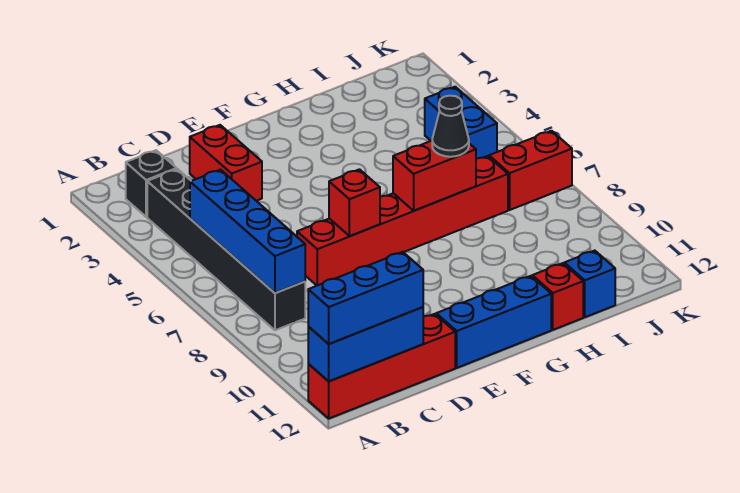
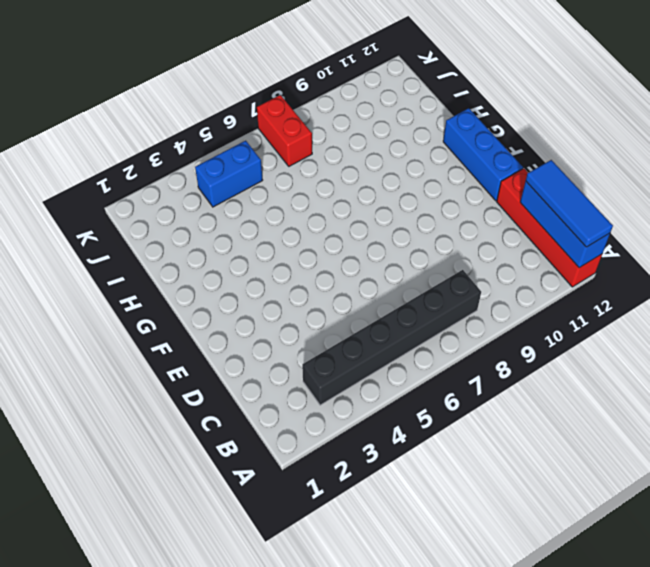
blue 1x3 tile [526,160,613,247] -> blue 1x3 brick [308,252,423,344]
none -> black 1x1 brick [126,150,177,217]
none -> red 1x2 brick [190,125,262,201]
none -> red 1x6 brick [297,156,508,285]

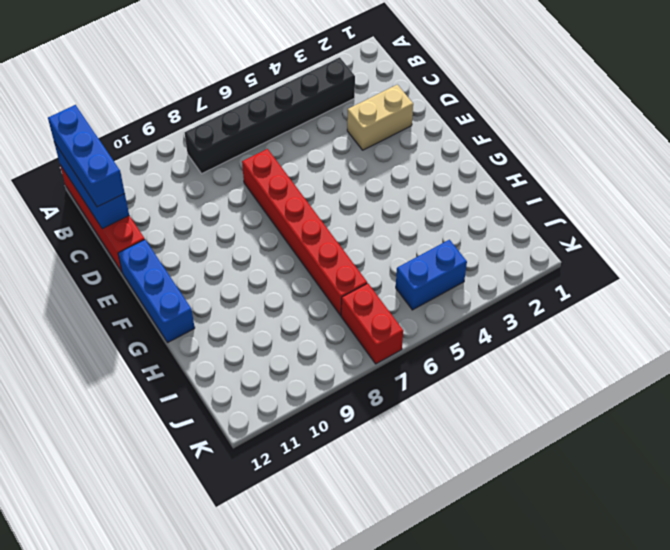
tan 1x2 brick [347,85,413,150] -> red 1x2 brick [190,125,262,201]
none -> black 1x1 brick [126,150,177,217]
none -> red 1x1 brick [532,263,583,330]
none -> blue 1x1 brick [564,251,615,317]

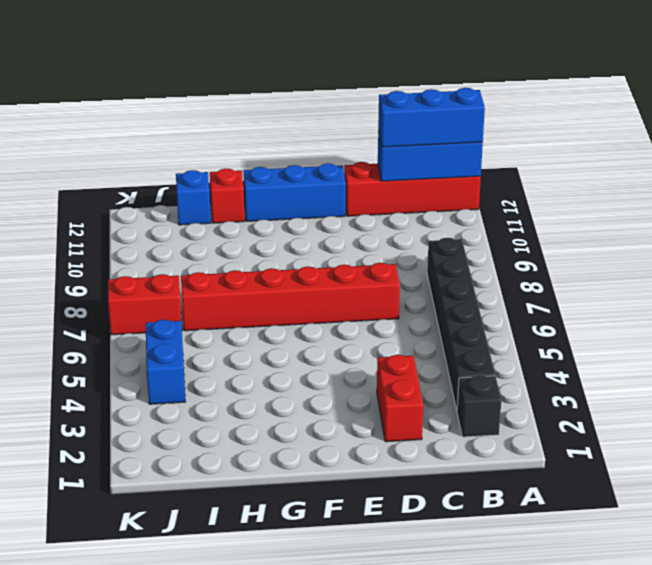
none -> blue 1x4 brick [190,170,305,293]
none -> red 1x1 brick [329,169,380,236]
none -> red 1x2 brick [393,141,476,211]

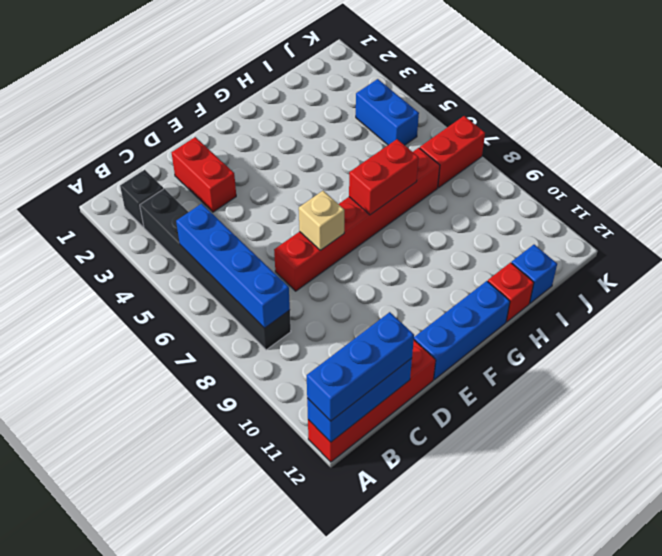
tan 1x1 brick [299,191,344,250] -> red 1x1 brick [329,169,380,236]
none -> black 1x1 cone [432,96,469,157]

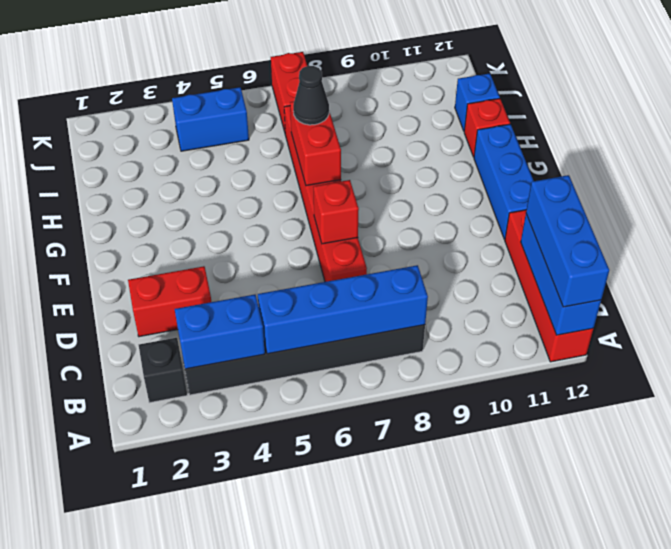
blue 1x2 brick [175,295,265,369] -> none

